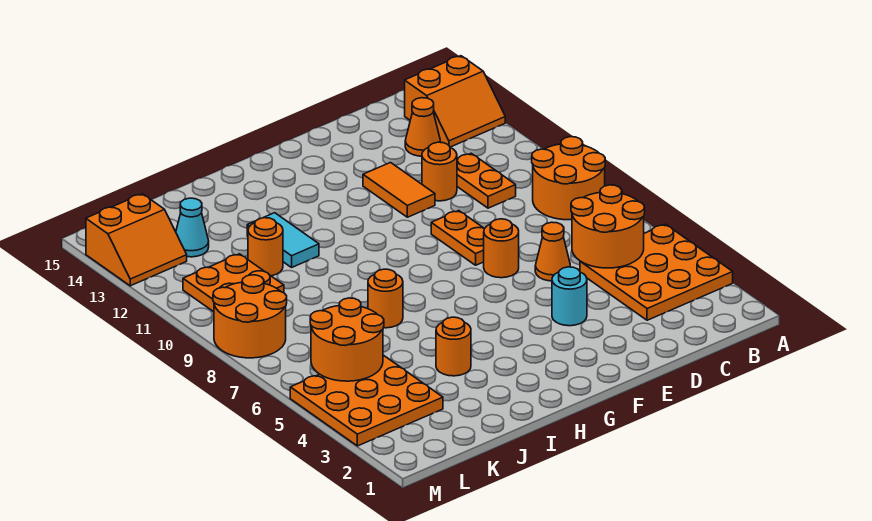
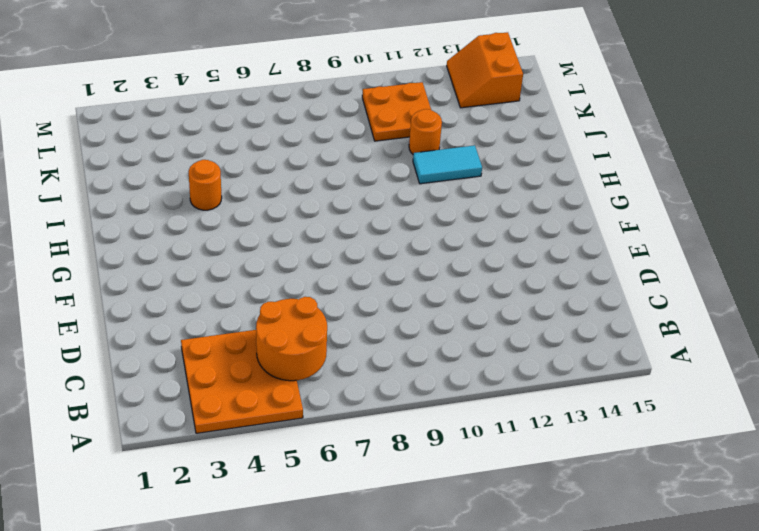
none -> orange 2x2 round brick [532,137,605,220]
none -> orange 2x2 slope [405,56,505,147]
none -> orange 1x2 plate [457,153,516,208]

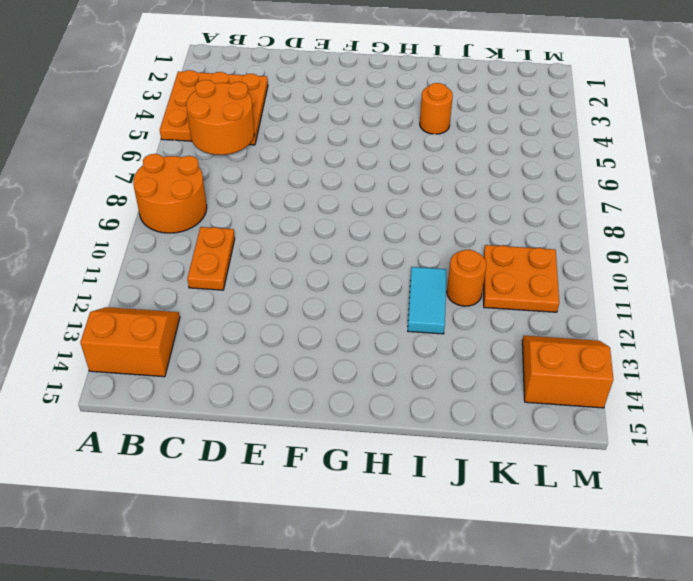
none -> orange 1x1 cone [405,98,440,156]
none -> orange 1x1 cone [535,222,570,281]
none -> orange 1x1 round brick [422,142,457,201]

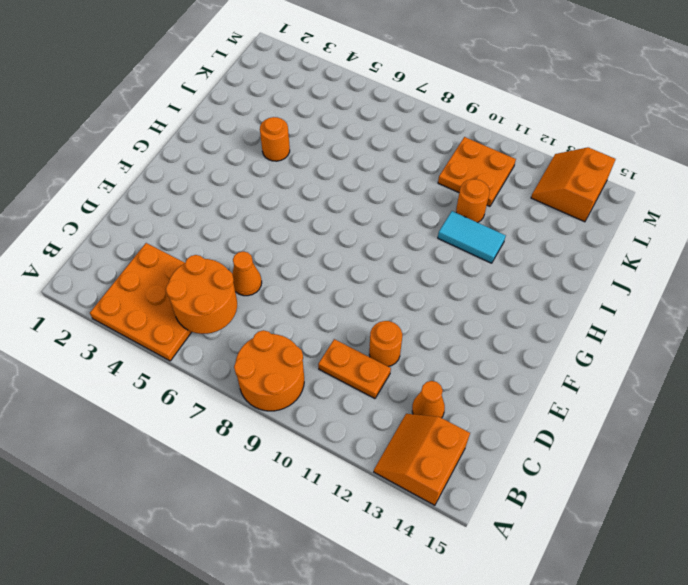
none -> cyan 1x1 round brick [552,267,587,326]
none -> orange 1x1 round brick [484,219,519,278]
none -> orange 1x2 plate [431,211,484,265]

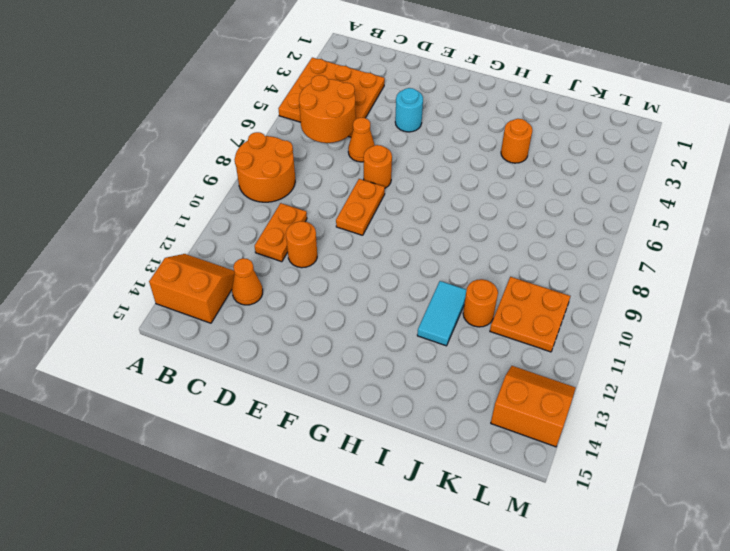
none -> orange 1x2 tile [363,163,435,217]
none -> orange 1x1 round brick [368,269,403,328]
none -> orange 3x3 plate [290,355,443,446]

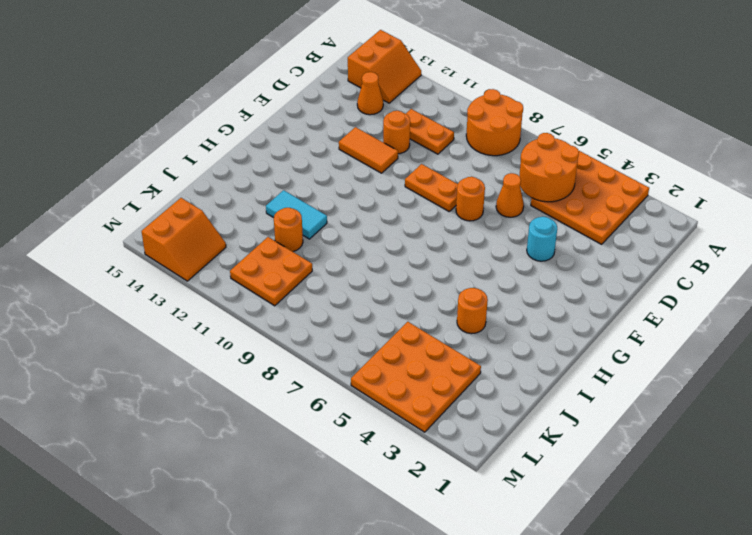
none -> orange 1x1 round brick [368,269,403,328]
none -> cyan 1x1 cone [176,198,209,257]
none -> orange 2x2 round brick [213,275,287,358]

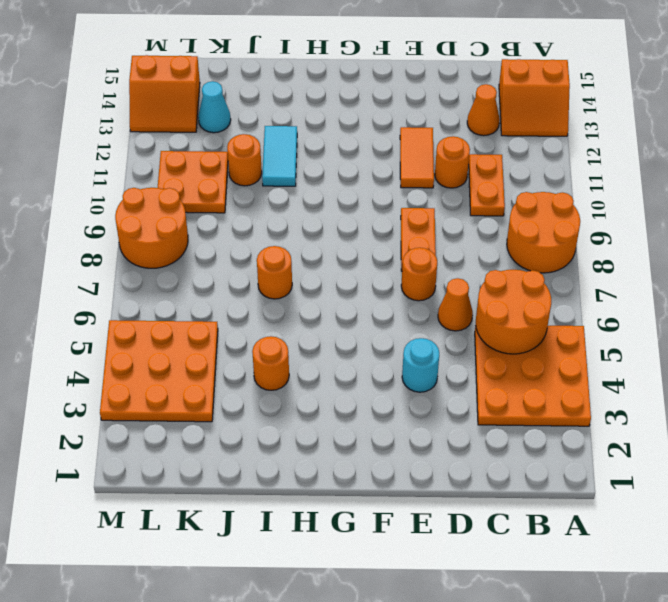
none -> orange 2x2 round brick [310,298,384,381]

